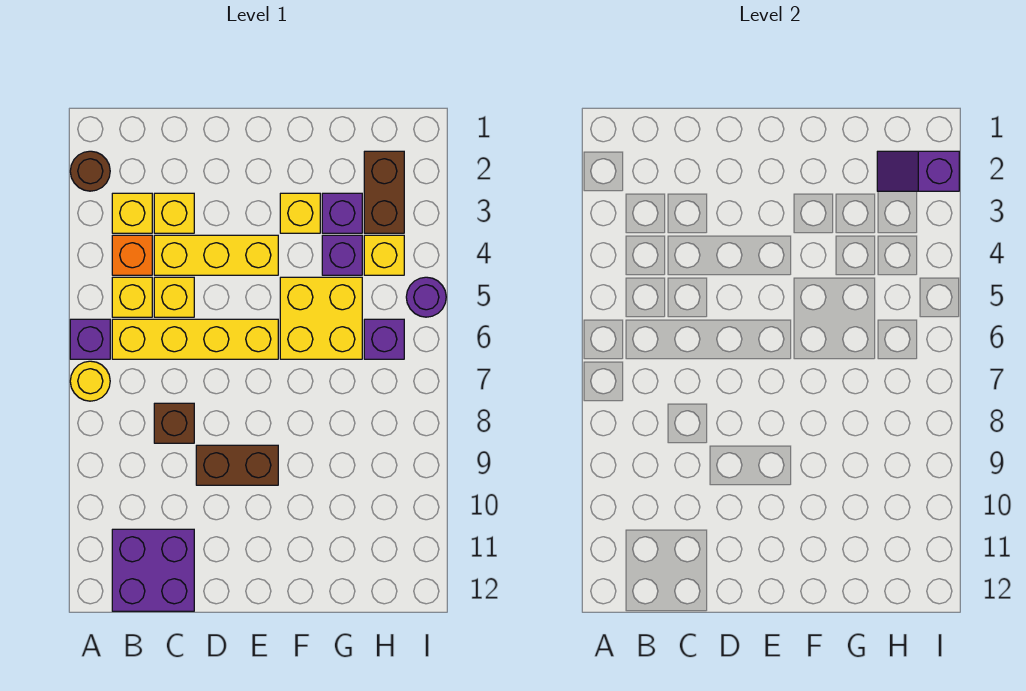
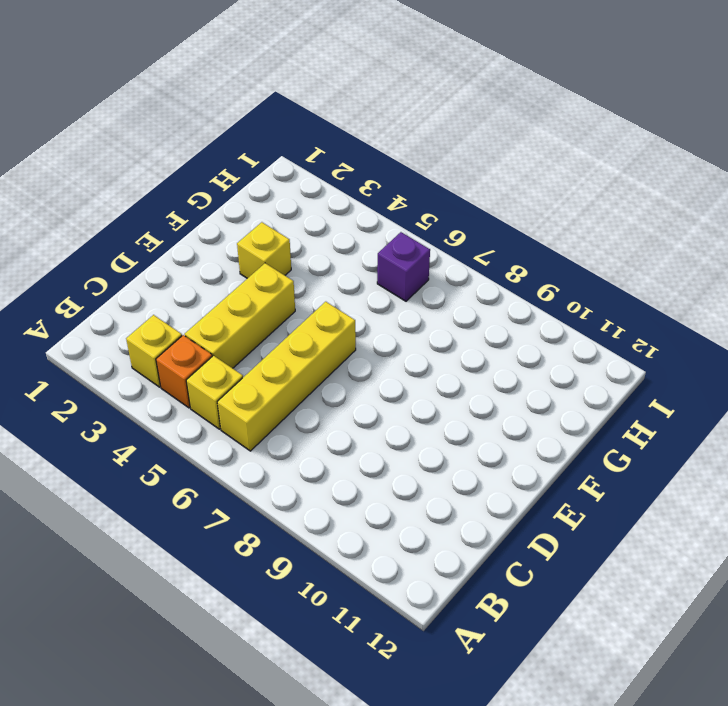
none -> brown 1x1 round brick [70,151,110,191]
none -> purple 1x1 brick [70,319,110,359]
none -> yellow 1x1 round brick [70,361,110,401]

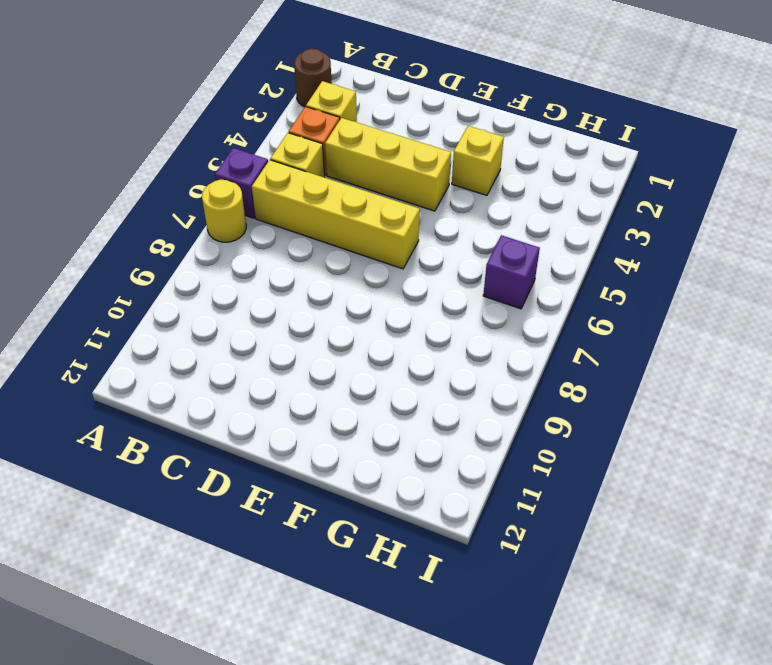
none -> purple 2x2 brick [112,529,194,611]
none -> yellow 1x1 brick [154,193,194,233]
none -> yellow 1x1 brick [154,277,194,317]

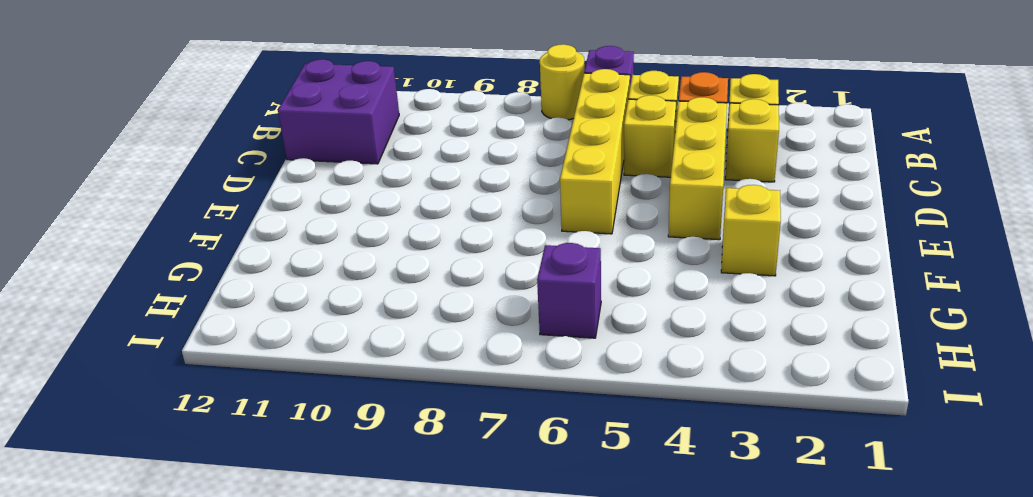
none -> brown 1x1 round brick [70,151,110,191]
none -> brown 1x1 brick [154,403,194,443]
none -> brown 1x2 brick [196,445,278,485]

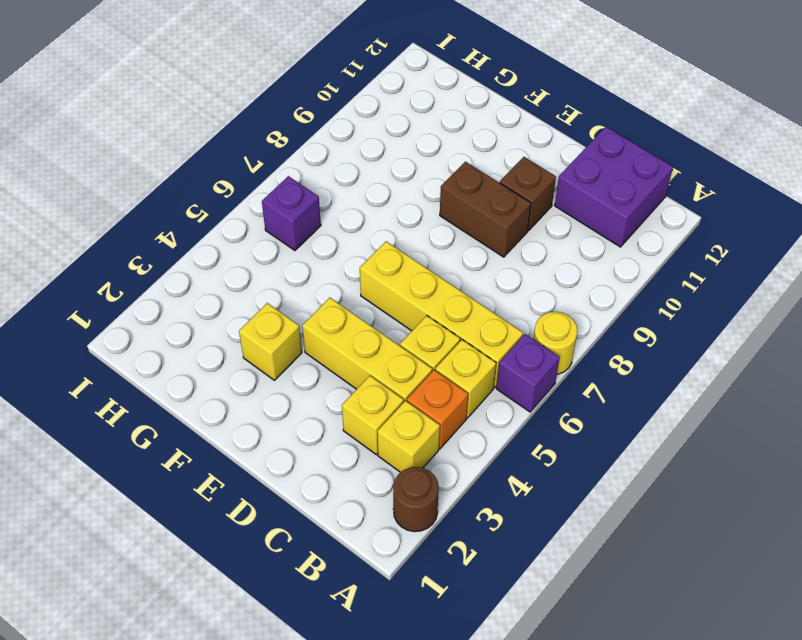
brown 1x1 brick [500,157,556,231] -> brown 1x1 brick moved to [154,403,194,443]
none -> yellow 2x2 brick [280,277,362,359]
none -> purple 1x1 brick [322,193,362,233]
none -> purple 1x1 brick [322,235,362,275]

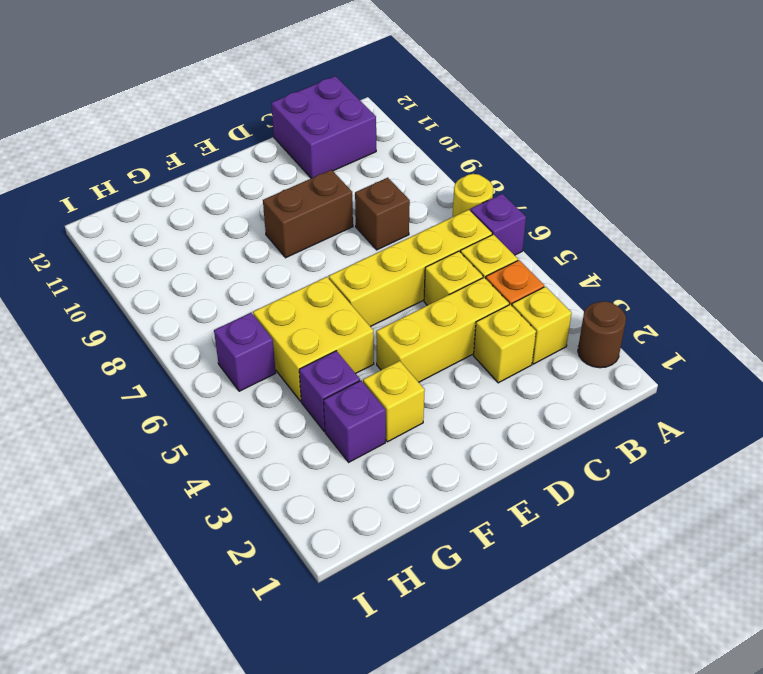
none -> brown 1x2 brick [364,151,404,233]
none -> yellow 1x1 brick [364,235,404,275]
none -> purple 1x1 round brick [406,277,446,317]

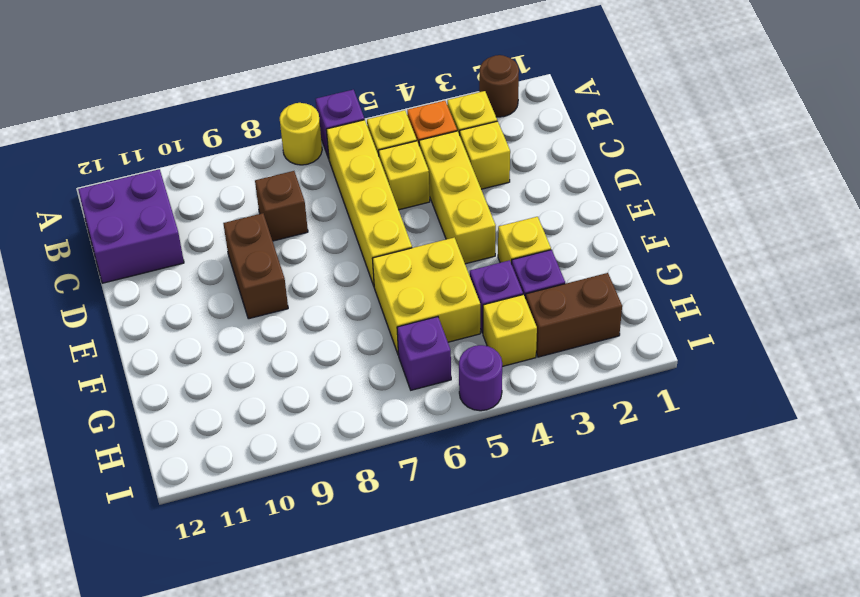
none -> purple 1x2 slope [877,151,959,191]

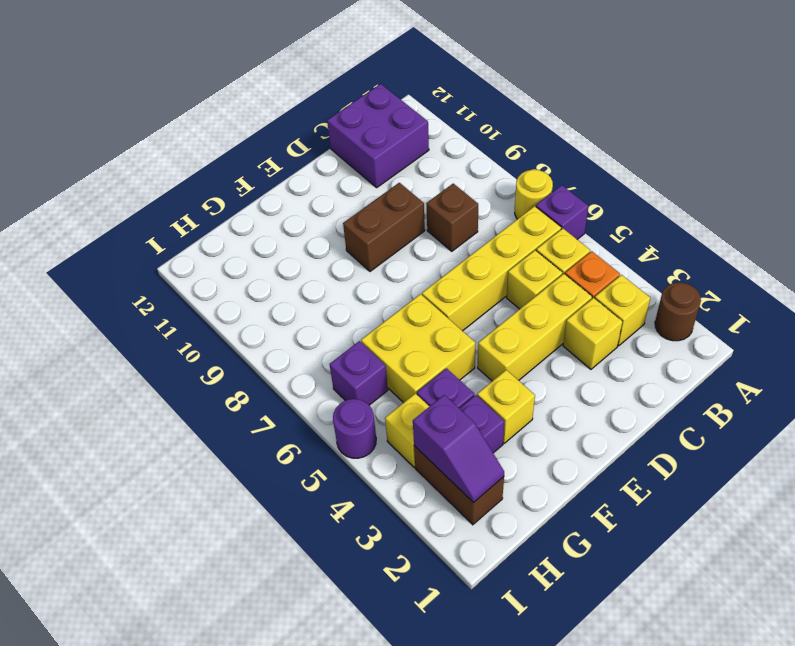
purple 1x2 slope [413,395,504,503] -> purple 1x2 slope turned to [877,151,959,191]

